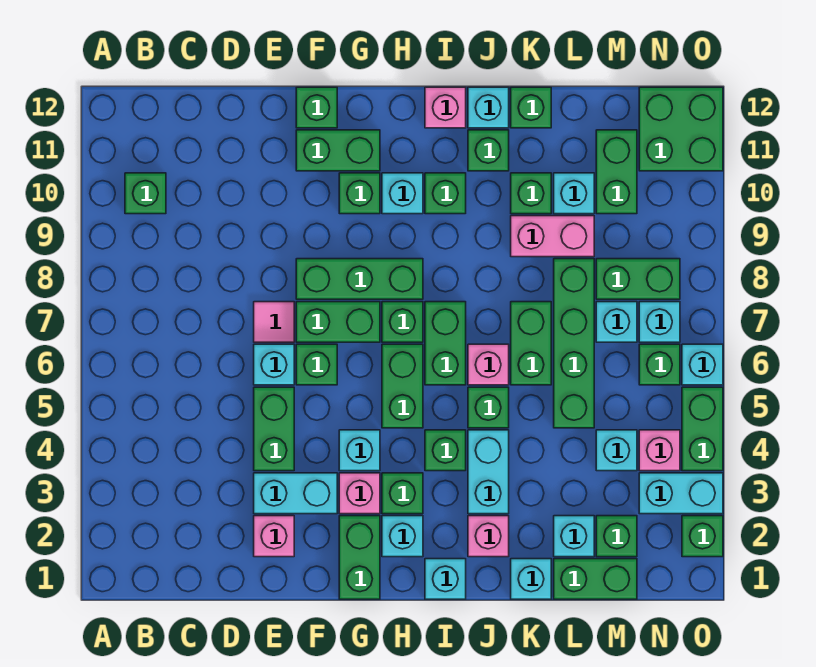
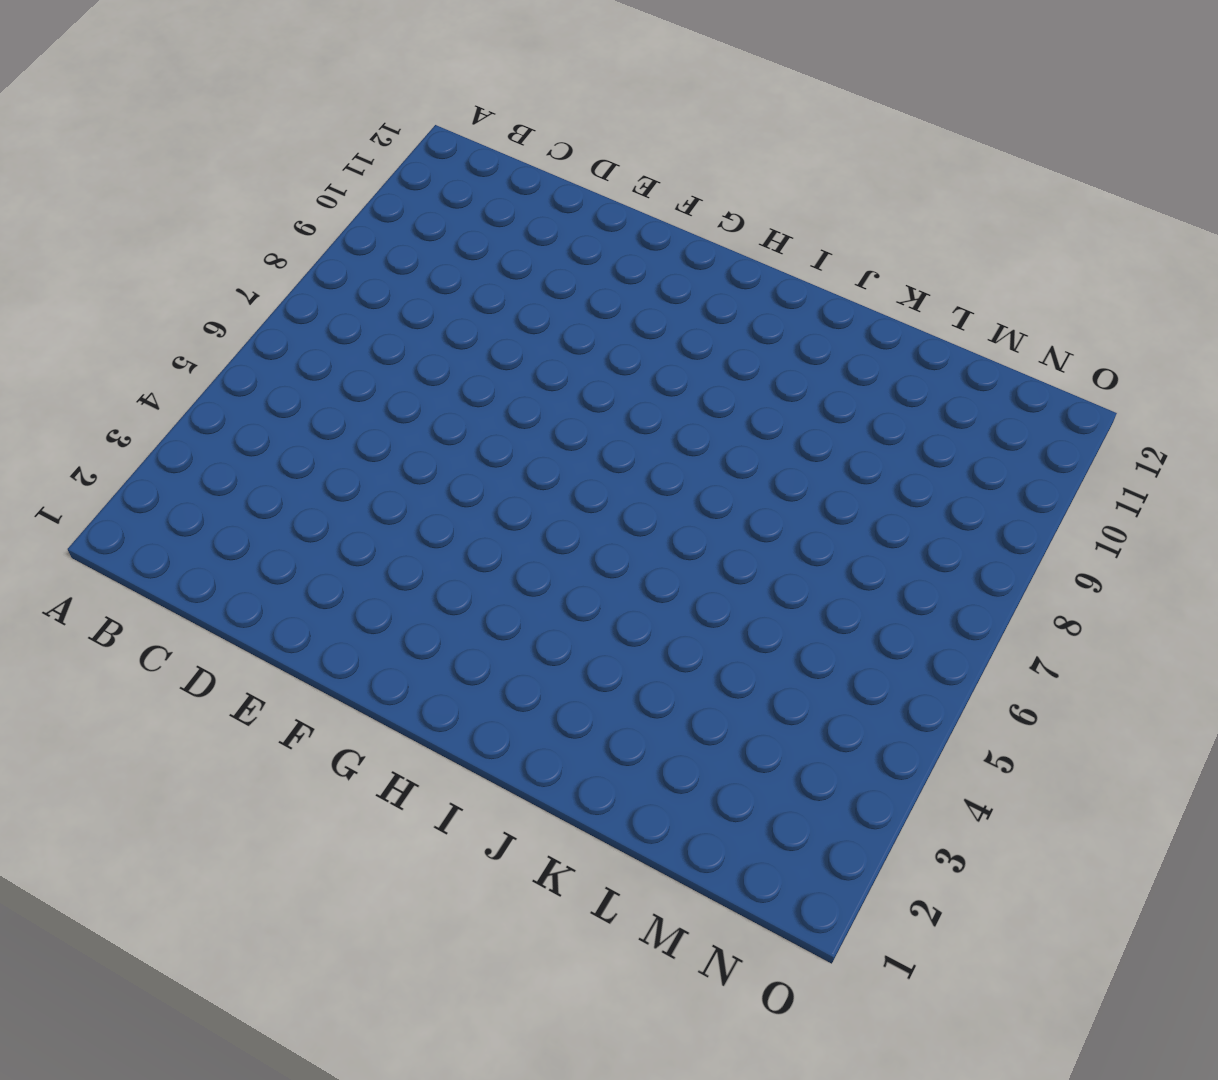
none -> green 1x1 brick [125,173,166,214]
none -> pink 1x1 brick [254,516,294,557]
none -> cyan 1x2 brick [254,473,337,514]
none -> green 1x2 brick [254,387,294,471]

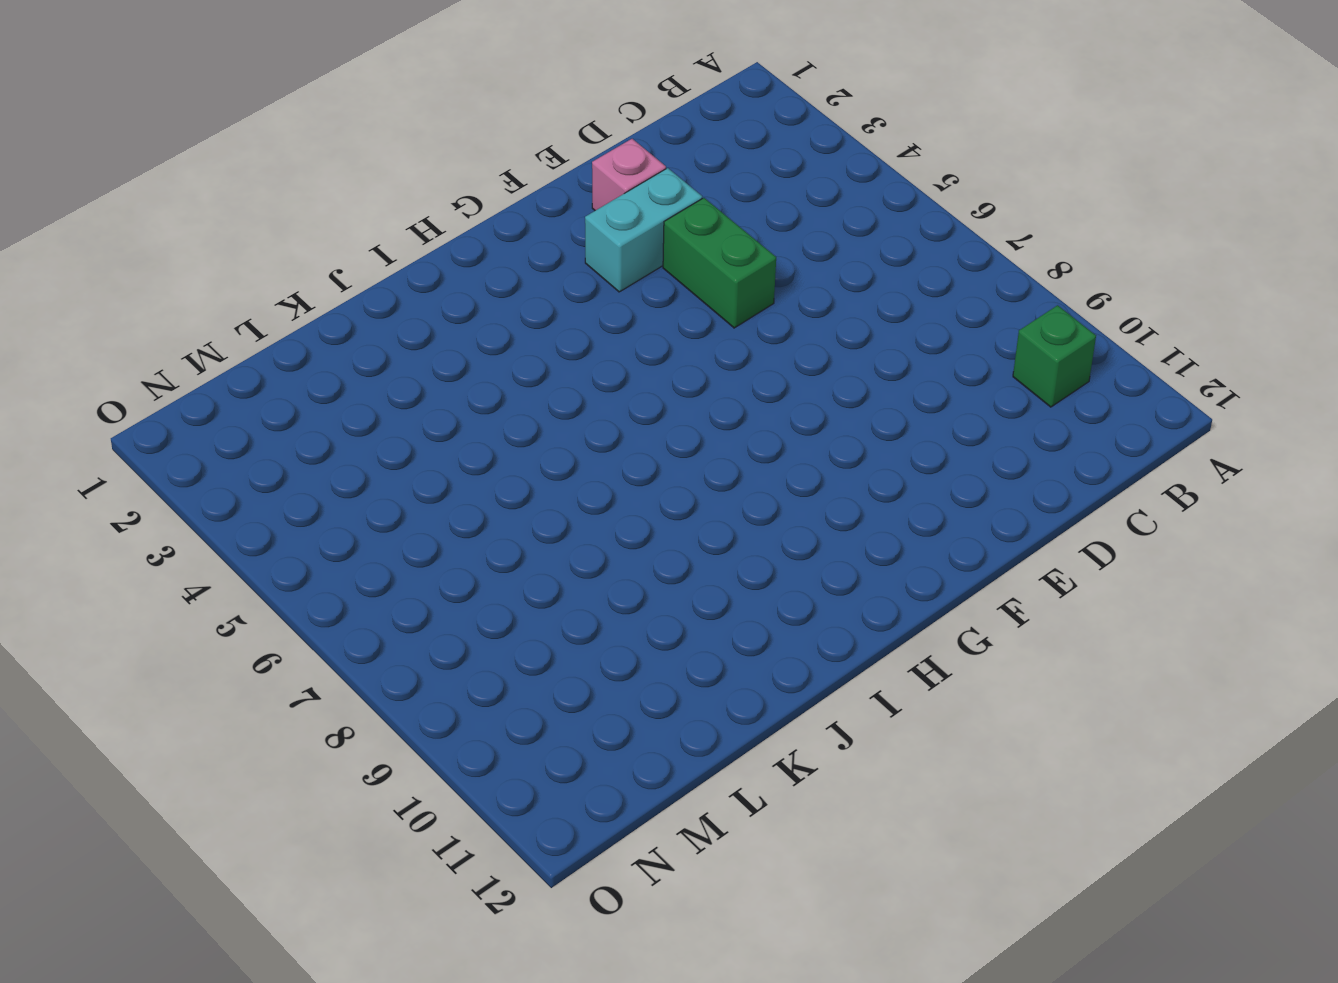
none -> cyan 1x1 brick [254,344,294,385]
none -> pink 1x1 tile [254,302,294,342]
none -> green 1x1 brick [296,344,337,385]
none -> green 1x2 brick [296,302,380,342]

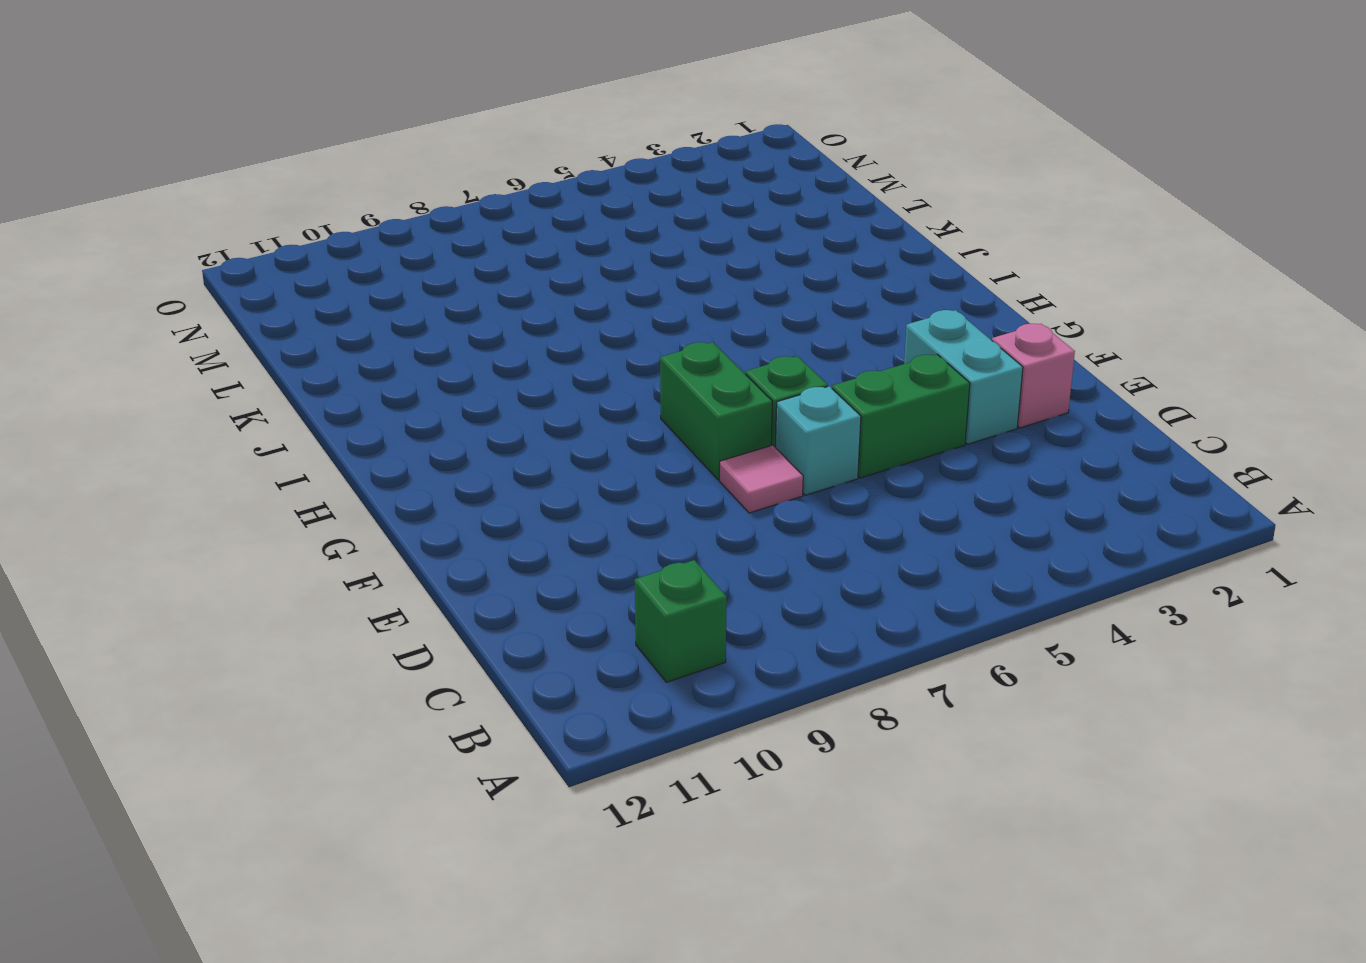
none -> green 1x3 brick [296,259,423,299]
none -> green 1x2 brick [296,130,380,171]
none -> green 1x1 brick [296,87,337,128]
none -> green 1x2 brick [339,516,380,599]

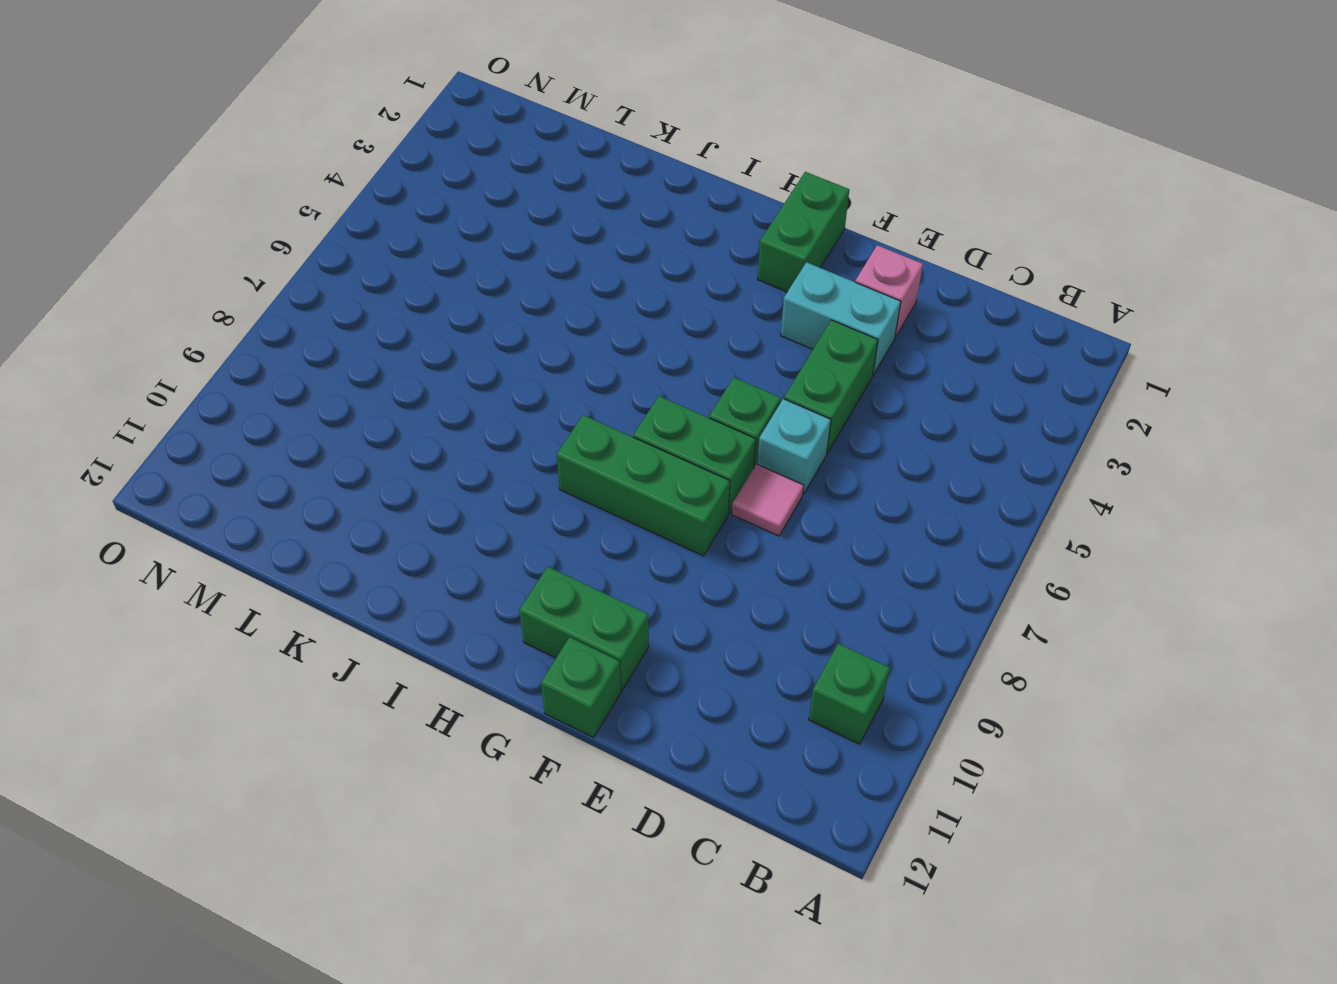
none -> pink 1x1 brick [339,473,380,514]
none -> cyan 1x1 brick [339,430,380,471]
none -> green 1x1 brick [339,173,380,214]
none -> cyan 1x1 brick [382,516,423,557]

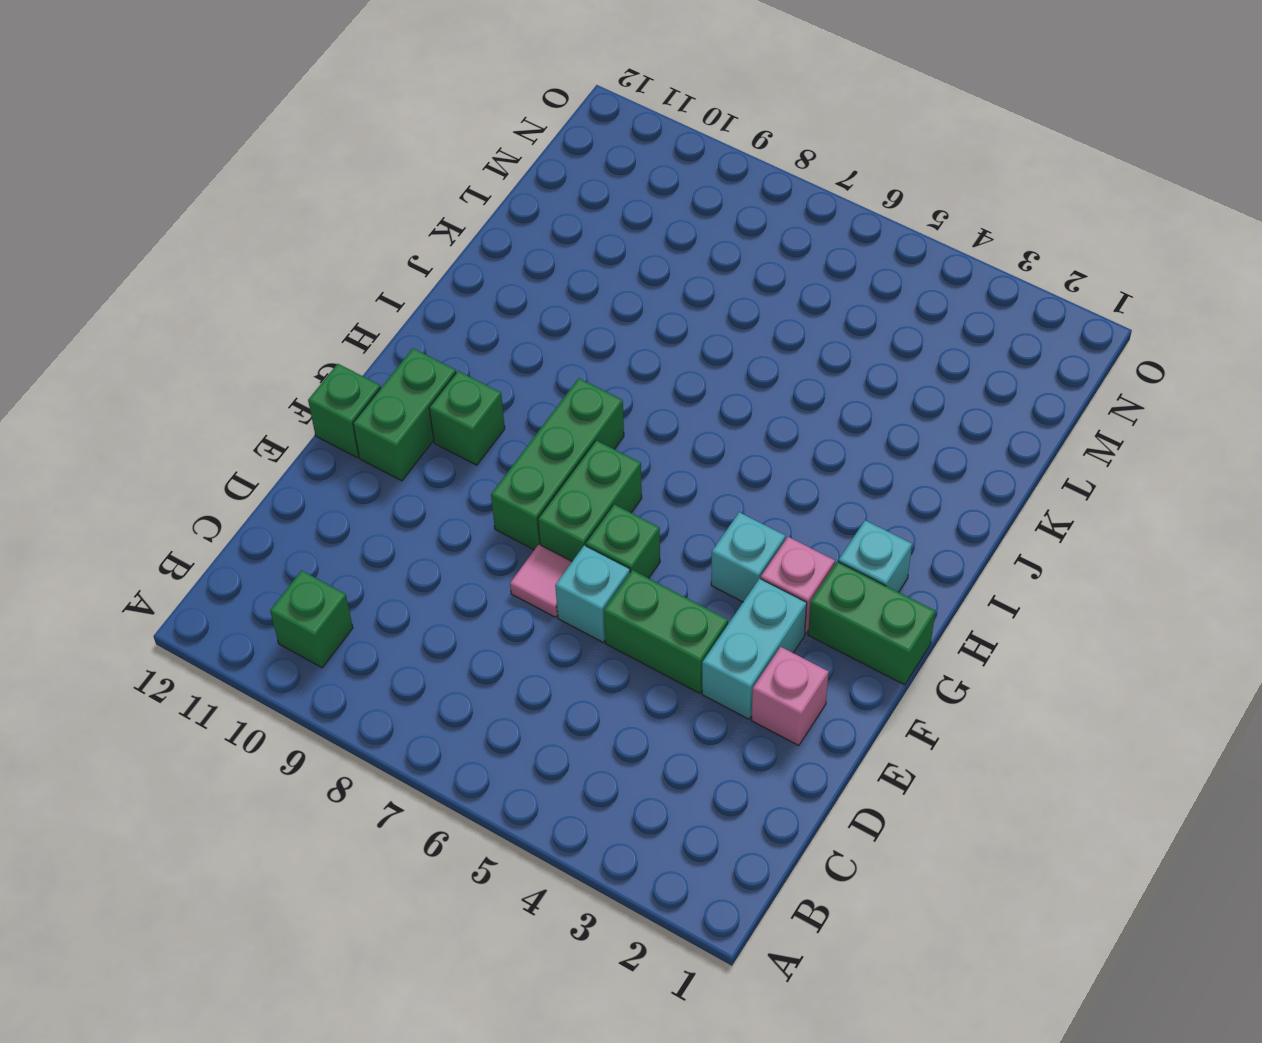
none -> green 1x1 brick [382,473,423,514]
none -> green 1x2 brick [382,344,423,428]
none -> green 1x1 brick [382,302,423,342]
none -> cyan 1x1 brick [382,173,423,214]

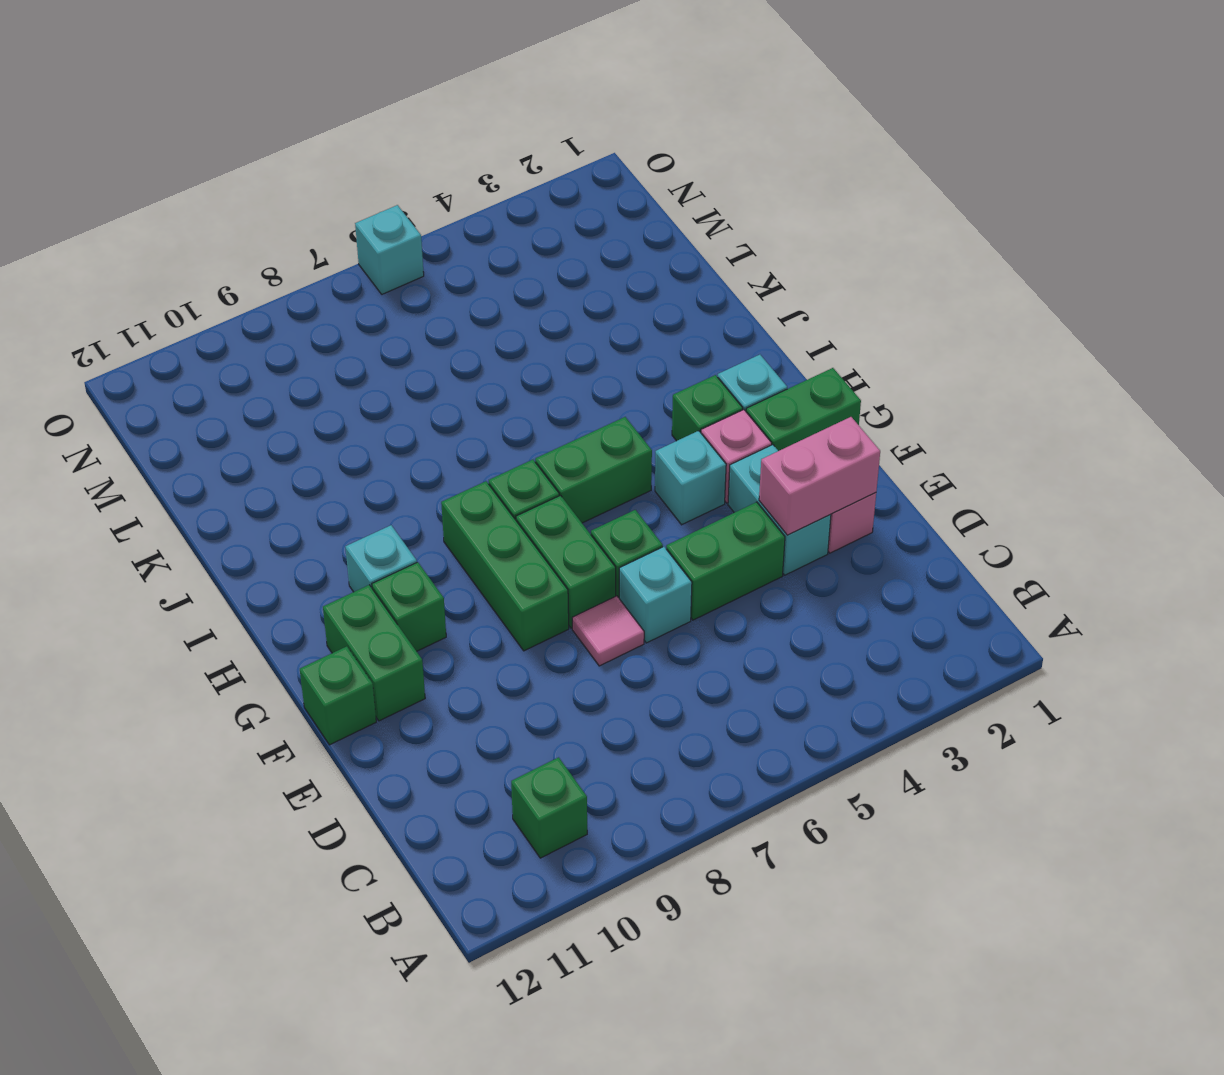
pink 1x2 brick [759,417,880,535] -> pink 1x2 brick turned to [511,216,594,257]
none -> cyan 1x1 brick [425,559,466,599]
none -> green 1x1 brick [425,430,466,471]
none -> green 1x2 brick [425,302,466,385]
none -> green 1x1 brick [425,173,466,214]

